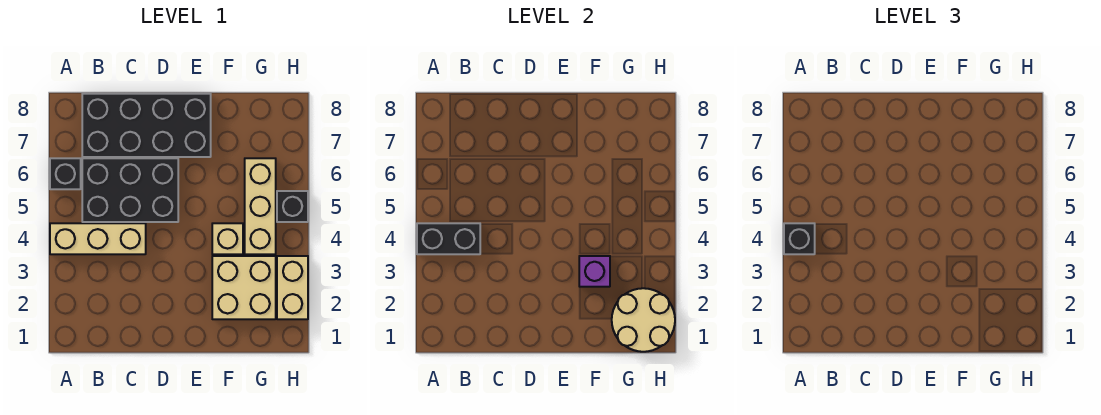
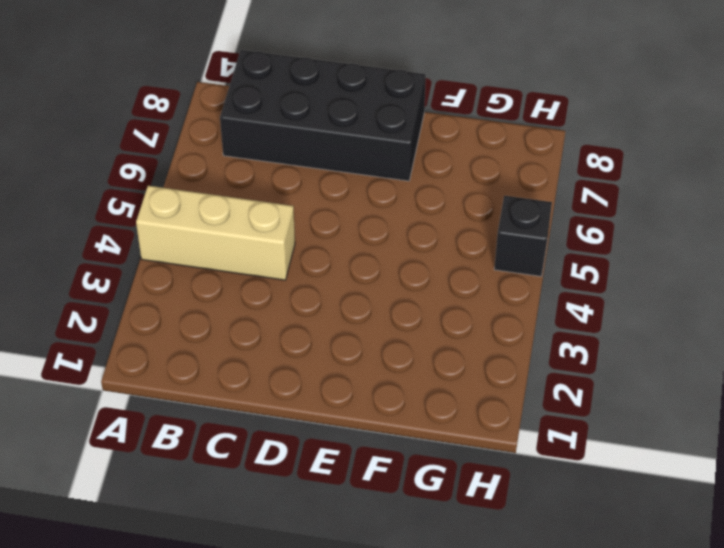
none -> black 1x1 brick [50,158,81,189]
none -> black 2x3 brick [82,158,178,222]
none -> tan 2x2 brick [212,256,276,319]

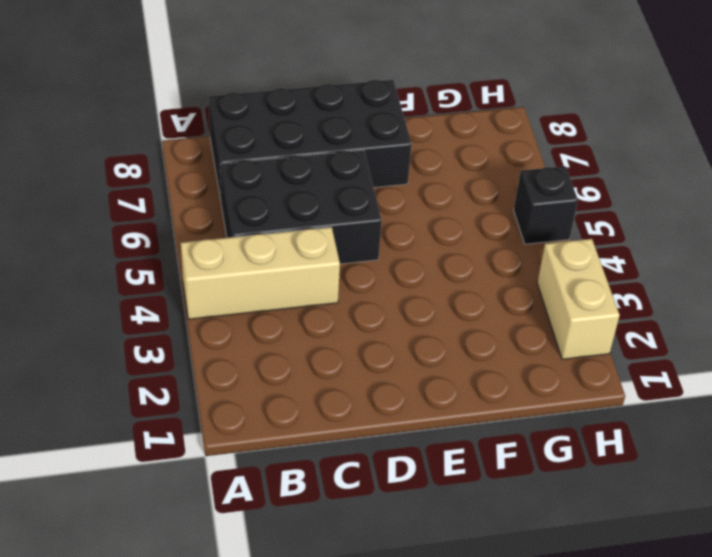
none -> black 1x1 brick [50,158,81,189]
none -> tan 2x2 brick [212,256,276,319]
none -> tan 1x1 brick [212,223,243,254]

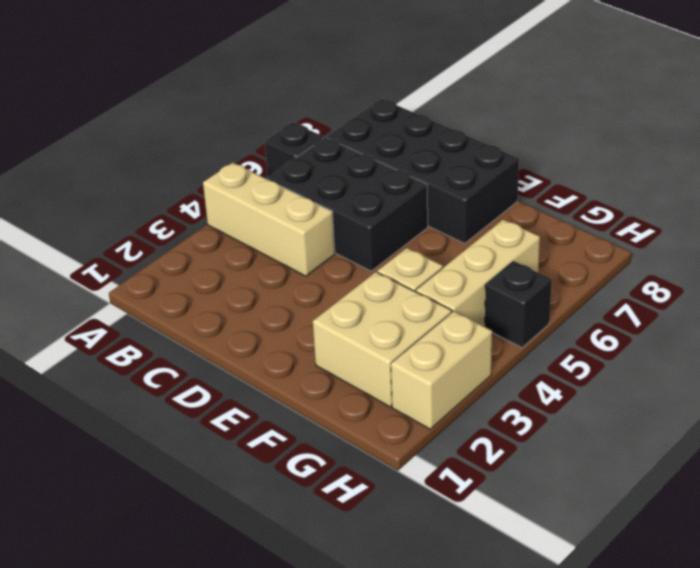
none -> black 1x2 brick [417,223,480,254]
none -> purple 1x1 brick [579,256,610,287]
none -> tan 2x2 round brick [612,288,675,352]

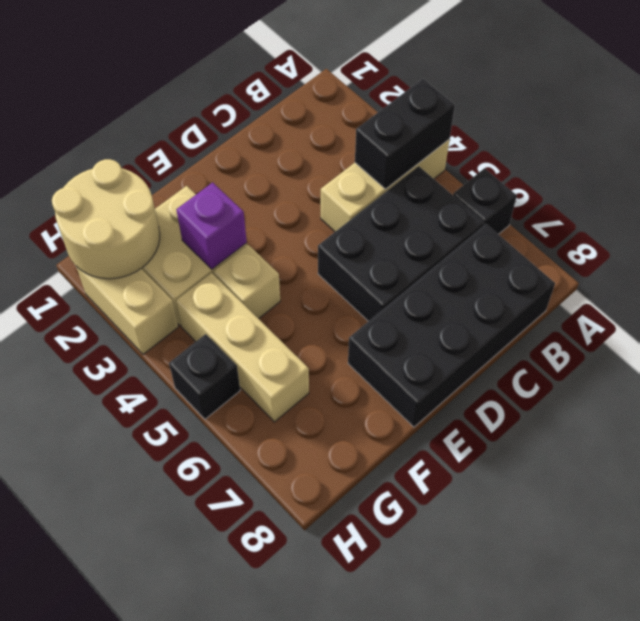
none -> black 1x1 brick [784,223,815,254]

